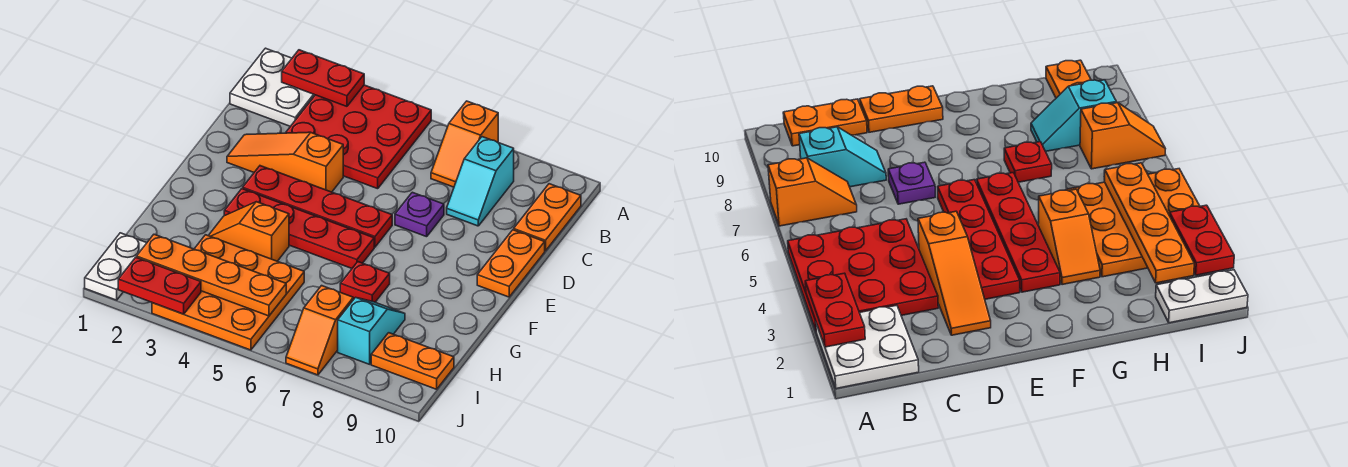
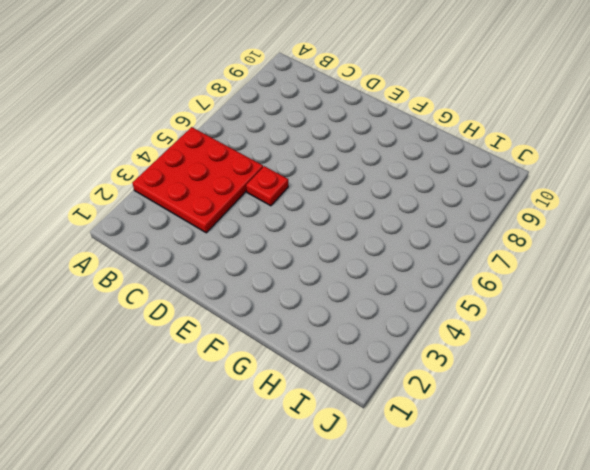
red 1x1 plate [246,166,288,206] -> red 1x1 plate moved to [340,262,390,302]
none -> white 2x2 plate [230,48,315,126]
none -> orange 1x2 slope [431,101,498,187]
none -> cyan 1x2 slope [447,137,514,226]

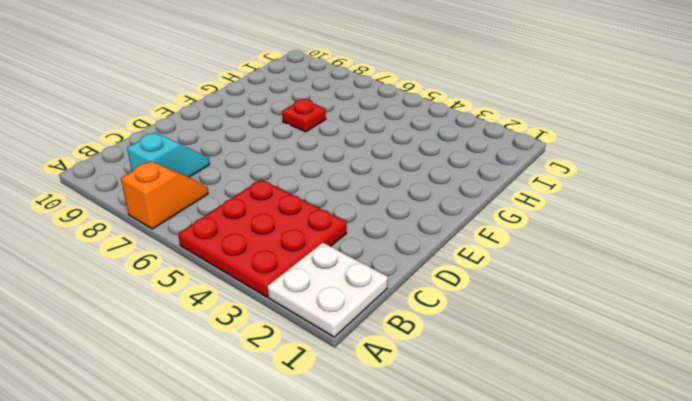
none -> orange 1x2 plate [514,184,581,251]
none -> orange 1x3 slope [227,132,343,192]
none -> purple 1x1 plate [395,192,444,237]

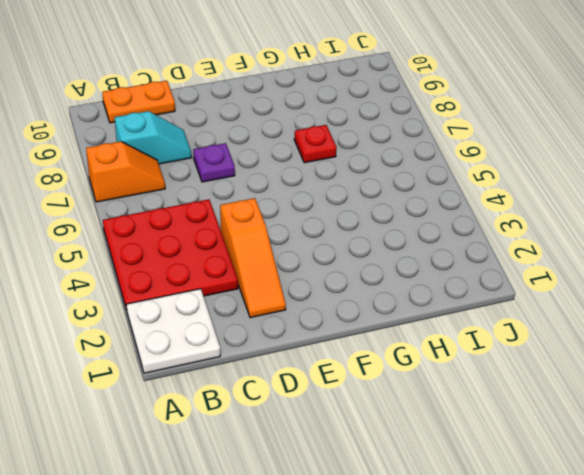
none -> orange 1x2 plate [477,230,545,297]
none -> red 1x4 plate [243,166,392,247]
none -> red 1x4 plate [224,189,374,268]

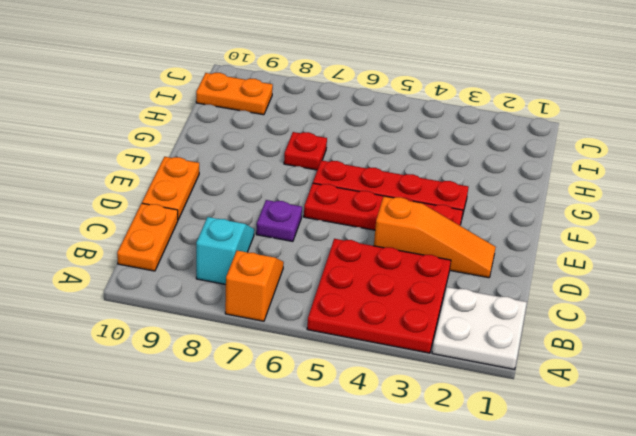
none -> orange 1x2 slope [208,202,289,261]
none -> orange 3x3 plate [152,235,304,350]
none -> cyan 1x2 slope [338,297,405,364]

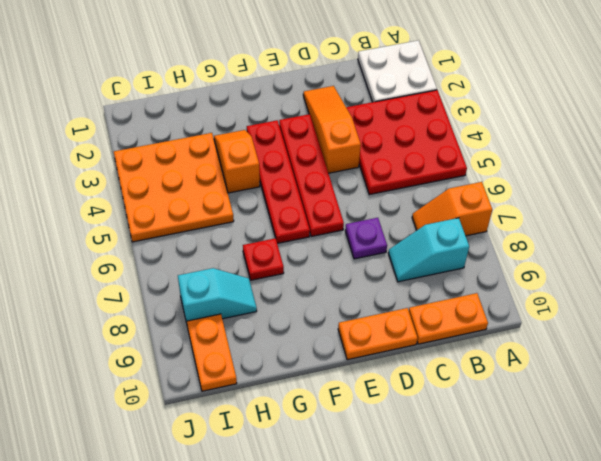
none -> white 1x2 plate [85,233,146,300]
none -> orange 1x2 slope [286,286,353,375]
none -> red 1x2 plate [282,50,364,106]

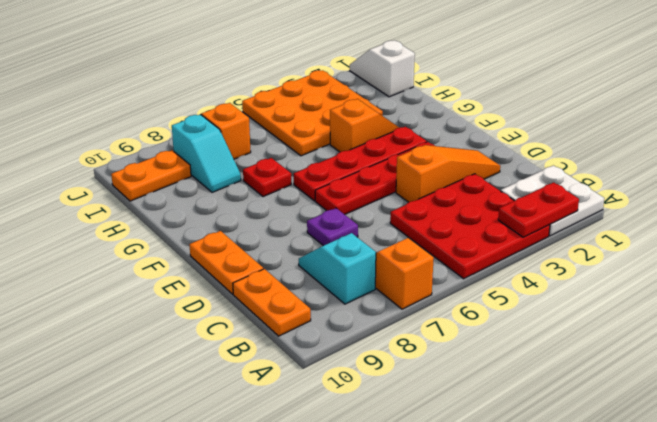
white 1x2 slope [350,40,415,97] -> white 1x2 plate [85,233,146,300]
none -> orange 1x4 plate [136,234,286,316]
none -> red 1x2 plate [118,257,201,314]

